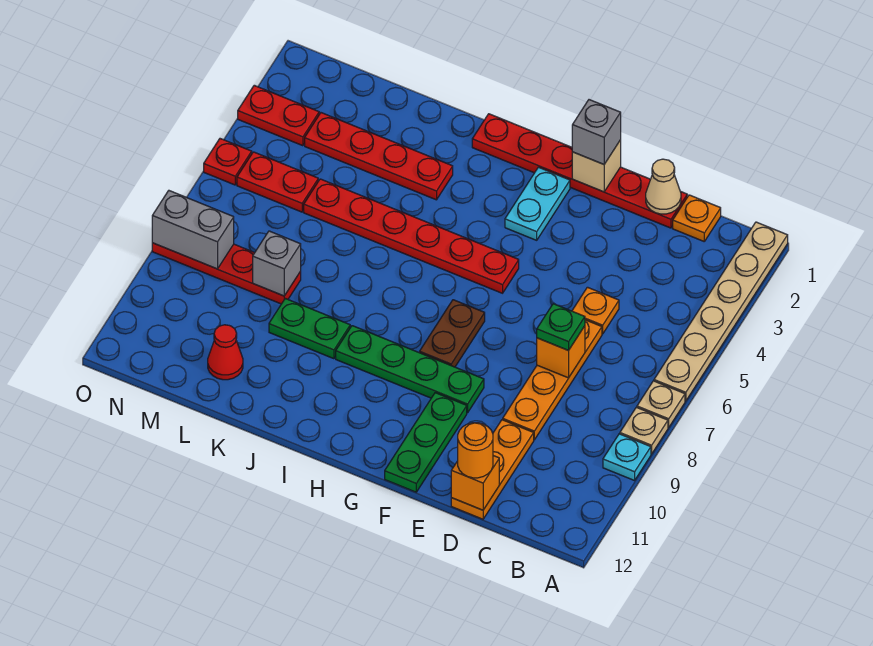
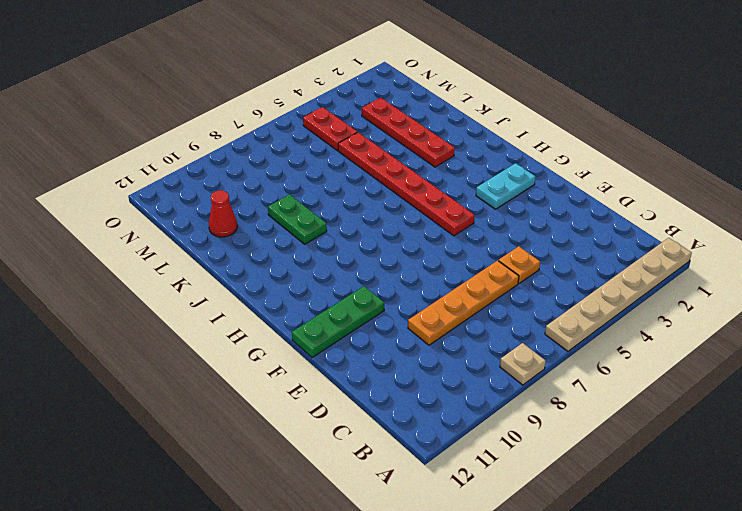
none -> tan 1x1 plate [637,381,685,427]
none -> cyan 1x1 plate [603,434,651,481]
none -> orange 1x1 plate [673,195,721,241]
none -> red 1x6 plate [472,114,687,228]

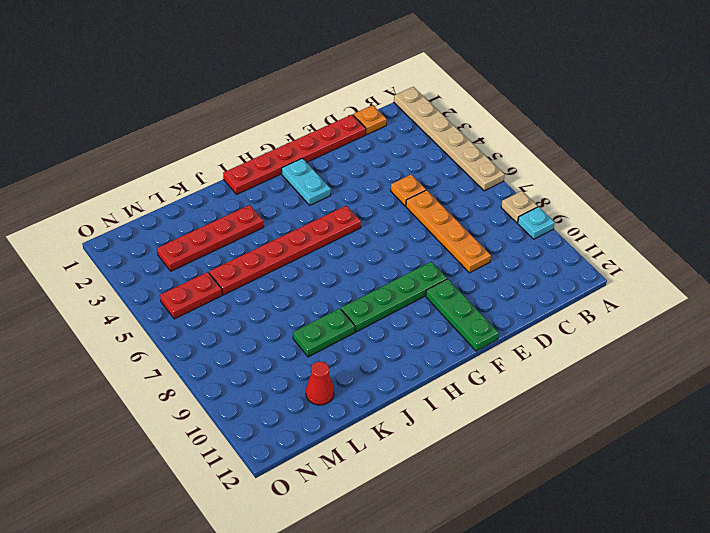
none -> tan 1x1 plate [637,381,685,427]
none -> orange 1x3 plate [451,420,534,519]
none -> brown 1x2 plate [420,300,485,367]
none -> red 1x4 plate [152,243,301,304]

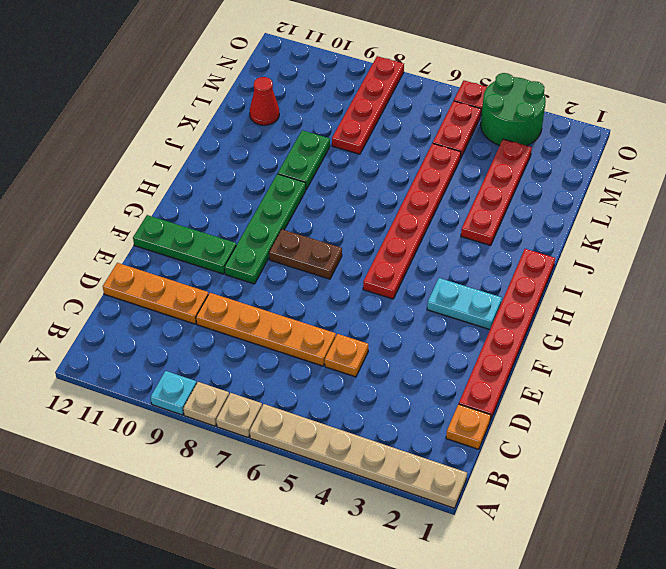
green 2x2 round brick [481,73,546,146] -> red 1x2 plate [238,85,319,146]
none -> tan 1x1 cone [646,159,681,214]
none -> orange 1x1 brick [537,326,585,378]
none -> orange 1x1 brick [451,456,499,510]
none -> tan 1x1 brick [572,140,621,192]

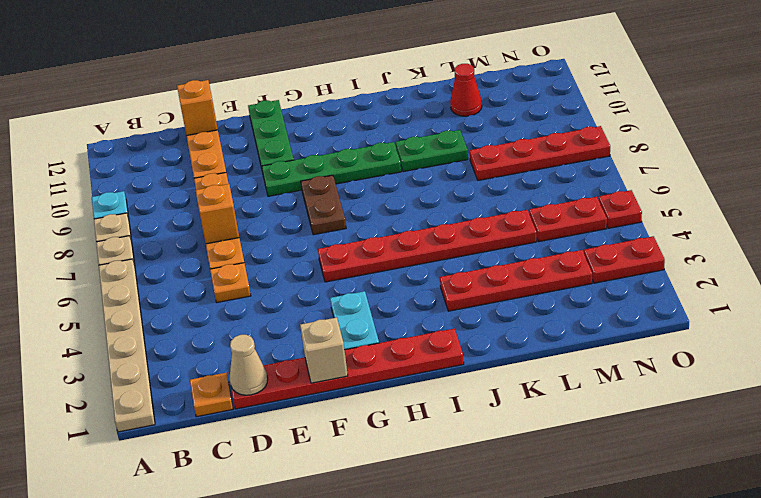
none -> grey 1x1 brick [253,231,301,296]
none -> grey 1x2 brick [152,191,234,269]
none -> green 1x1 plate [537,304,585,351]
none -> orange 1x1 round brick [458,423,493,478]

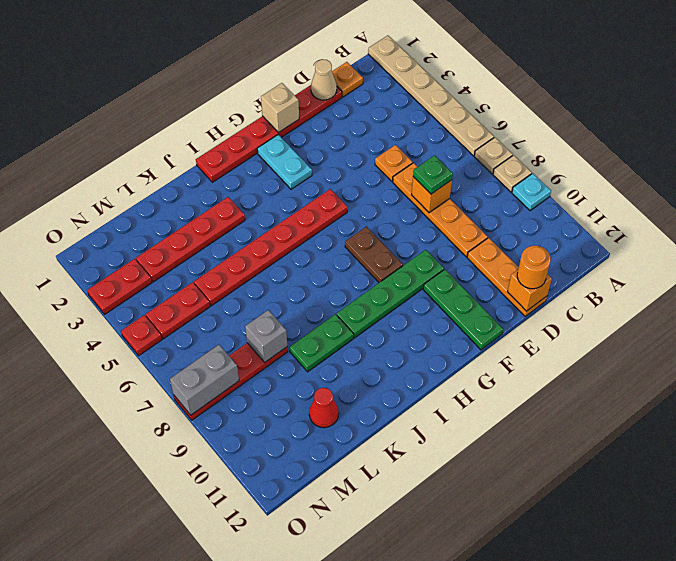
none -> grey 1x1 brick [572,100,621,164]

